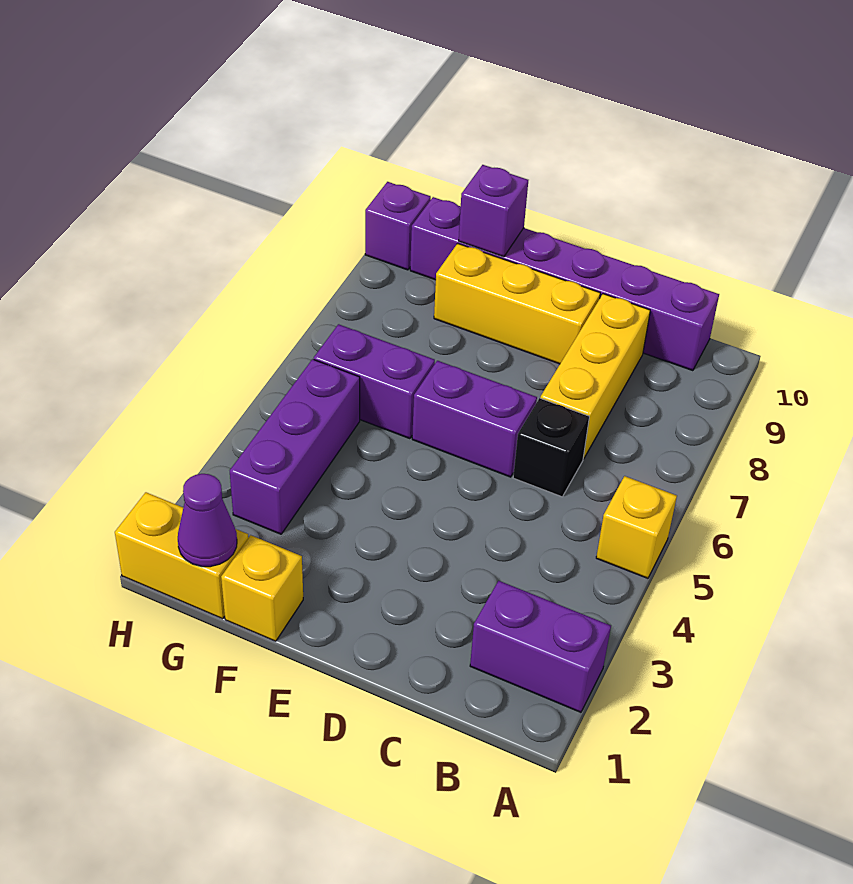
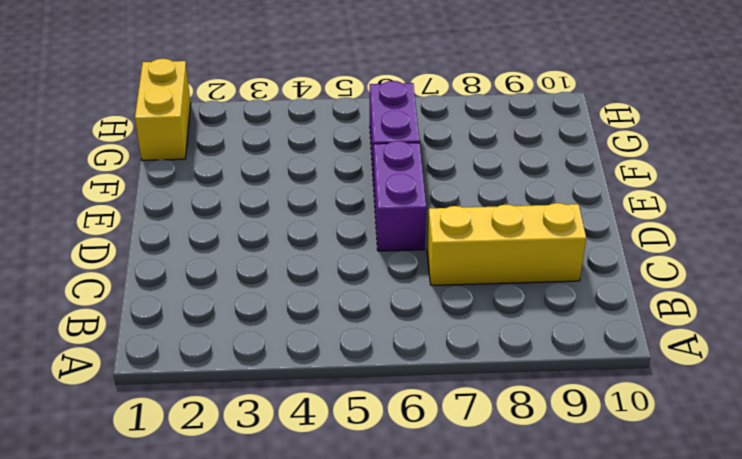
none -> purple 1x2 brick [470,581,611,712]
none -> yellow 1x1 brick [596,476,677,578]
none -> purple 1x6 brick [410,197,719,371]

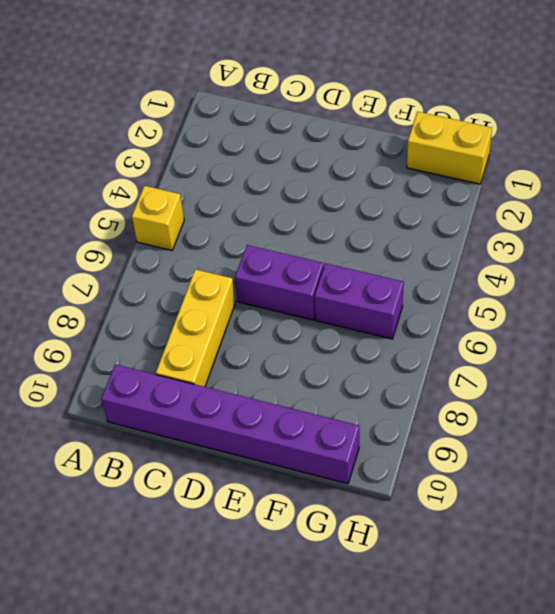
none -> purple 1x2 brick [470,581,611,712]
none -> black 1x1 brick [513,398,589,497]
none -> yellow 1x3 brick [434,243,600,364]

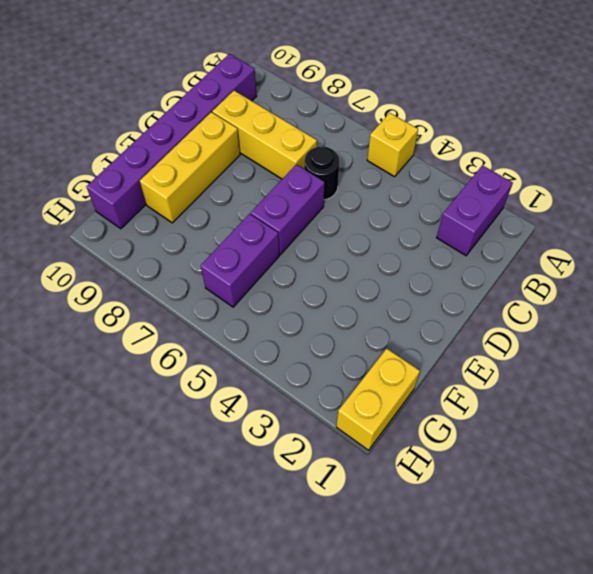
black 1x1 round brick [304,146,340,200] -> black 1x1 brick [513,398,589,497]
none -> yellow 1x1 brick [221,535,303,641]
none -> purple 1x3 brick [230,359,360,534]
none -> purple 1x1 brick [365,182,431,270]

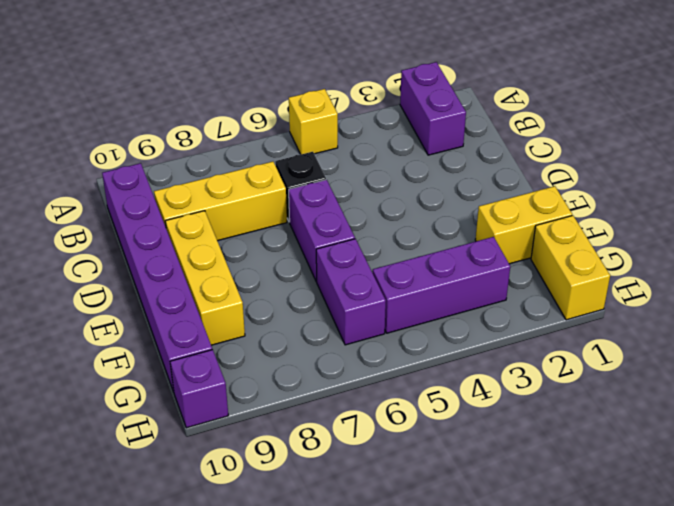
yellow 1x2 brick [475,186,572,264] -> yellow 1x1 brick [221,535,303,641]
none -> purple 1x1 brick [459,165,528,257]
none -> purple 1x1 cone [178,474,237,567]

